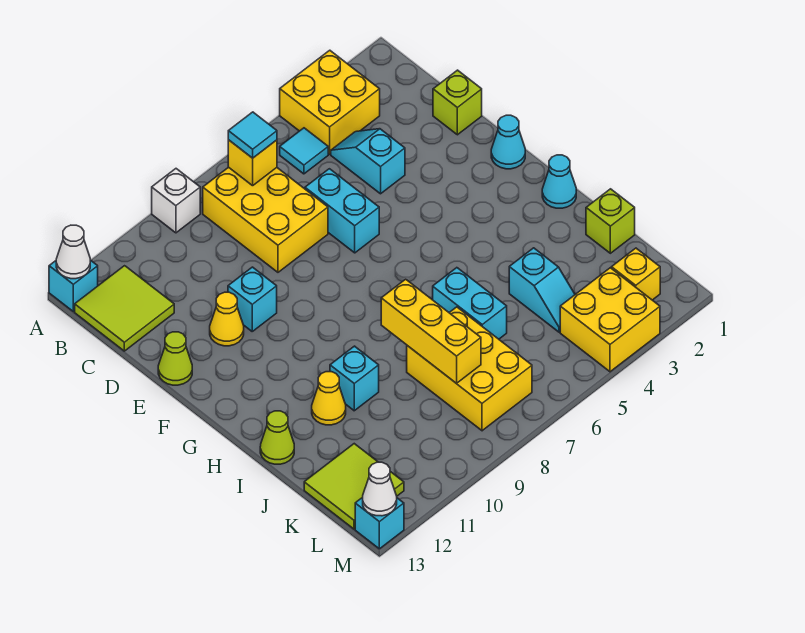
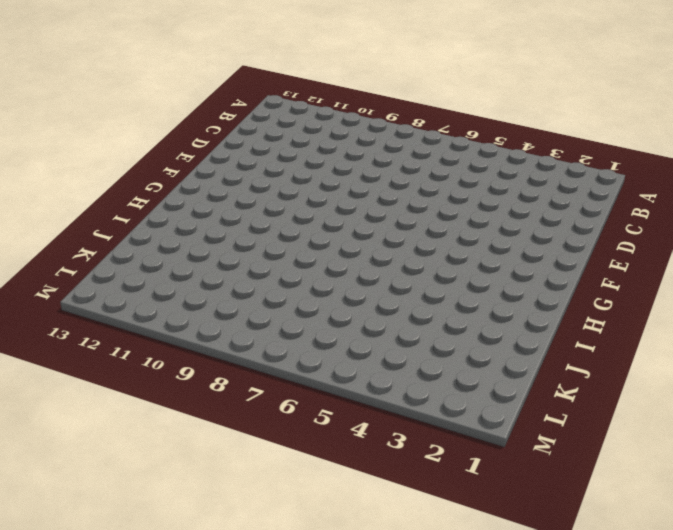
none -> yellow 2x2 brick [280,50,380,154]
none -> white 1x1 brick [152,169,200,233]
none -> cyan 1x1 brick [49,260,98,311]
none -> cyan 1x1 tile [280,128,328,174]

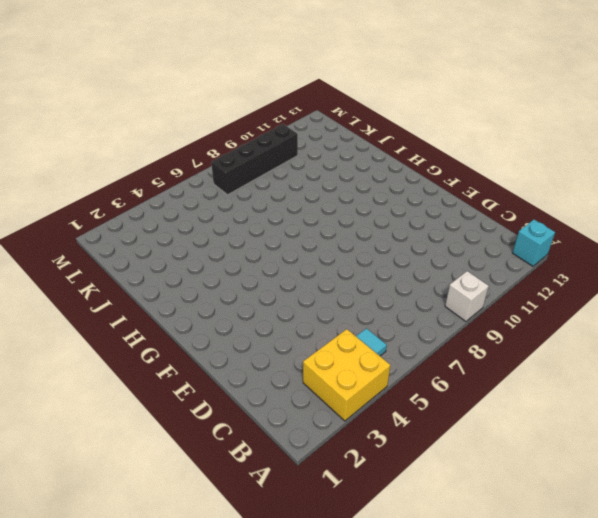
black 1x4 brick [211,124,298,195] -> yellow 2x3 brick [407,307,532,431]
none -> yellow 2x3 brick [203,167,328,272]
none -> lime 2x2 tile [75,266,174,351]
none -> cyan 1x2 slope [331,129,405,194]
none -> lime 1x1 brick [433,70,482,135]

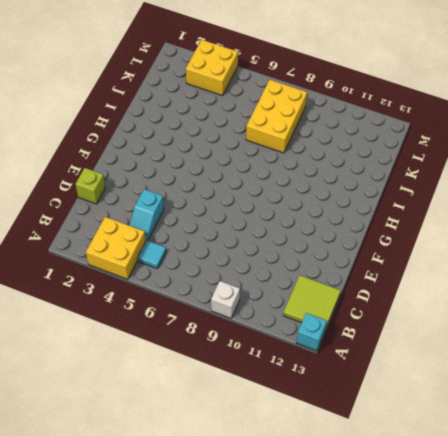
none -> yellow 2x3 brick [203,167,328,272]
none -> cyan 1x2 brick [305,169,379,253]
none -> cyan 1x1 brick [228,267,277,331]
none -> yellow 1x1 cone [210,292,244,346]

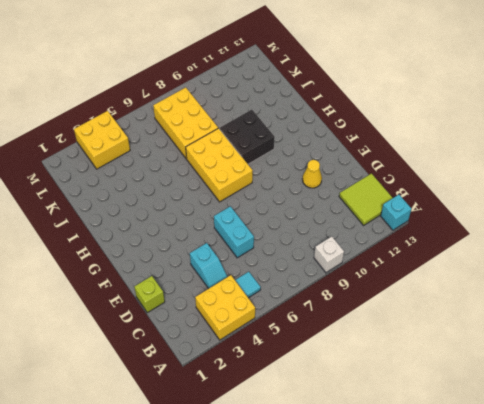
yellow 2x3 brick [186,128,253,202] -> yellow 2x3 brick moved to [203,167,328,272]
black 2x2 brick [220,110,274,164] -> cyan 1x1 brick [330,346,379,411]
none -> cyan 1x1 brick [228,267,277,331]
none -> lime 1x1 cone [158,332,192,385]
none -> cyan 1x1 cone [491,115,525,169]
none -> cyan 1x1 cone [542,155,576,208]

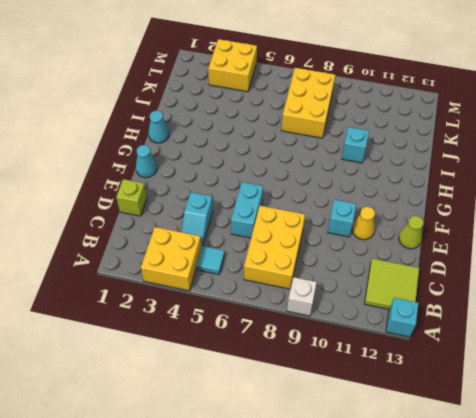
none -> cyan 1x2 brick [433,268,507,339]
none -> yellow 1x1 cone [312,372,346,425]
none -> lime 1x1 cone [260,411,294,464]
none -> lime 1x1 brick [586,189,635,253]

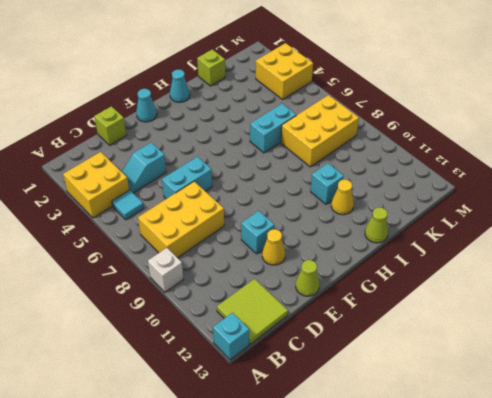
none -> cyan 1x2 slope [509,248,575,332]
none -> lime 2x2 tile [304,444,404,529]
none -> yellow 1x1 brick [612,248,660,300]
none -> cyan 1x1 brick [355,497,404,549]

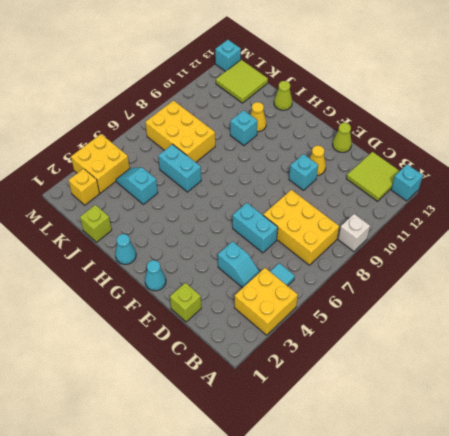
none -> white 1x1 cone [56,225,90,279]
none -> yellow 1x1 brick [228,140,277,186]
none -> yellow 1x3 brick [381,279,481,383]
none -> white 1x1 cone [363,462,397,516]

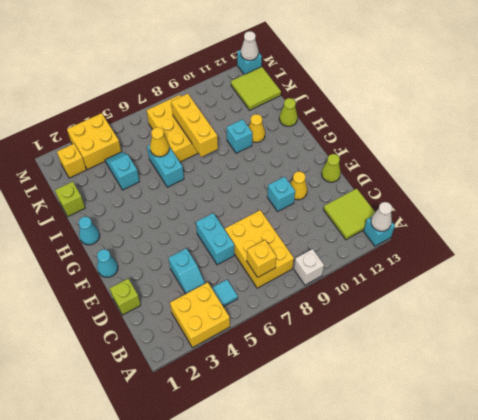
yellow 1x1 cone [150,127,169,157] -> none
none -> cyan 1x1 tile [228,112,277,158]

